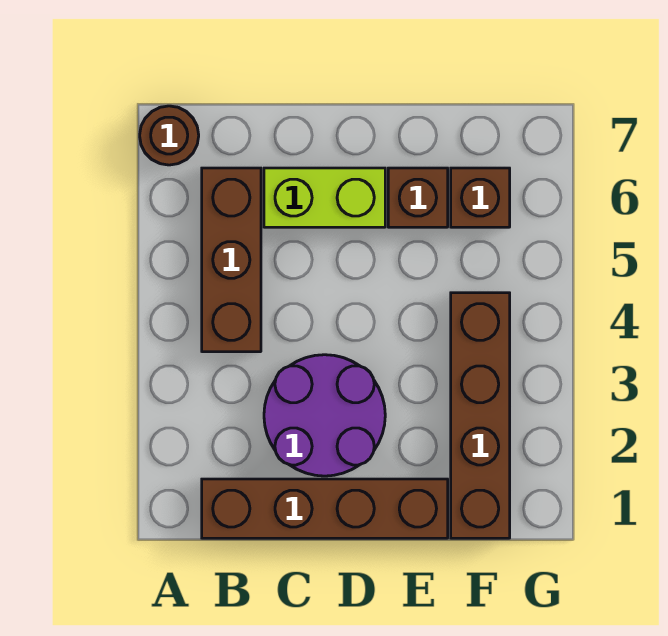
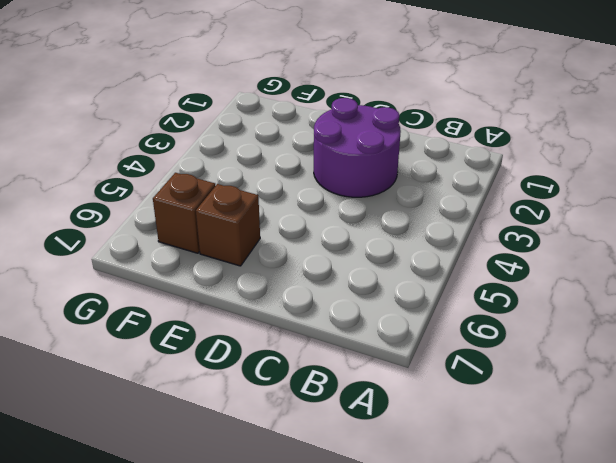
none -> brown 1x1 round brick [140,106,199,165]
none -> brown 1x4 brick [202,479,448,538]

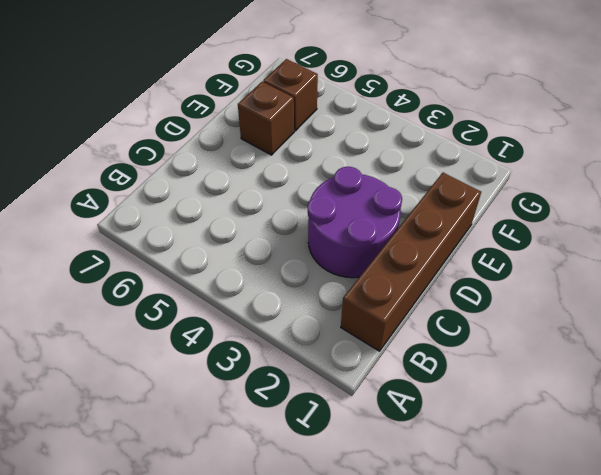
none -> brown 1x1 round brick [140,106,199,165]
none -> brown 1x3 brick [202,168,261,352]

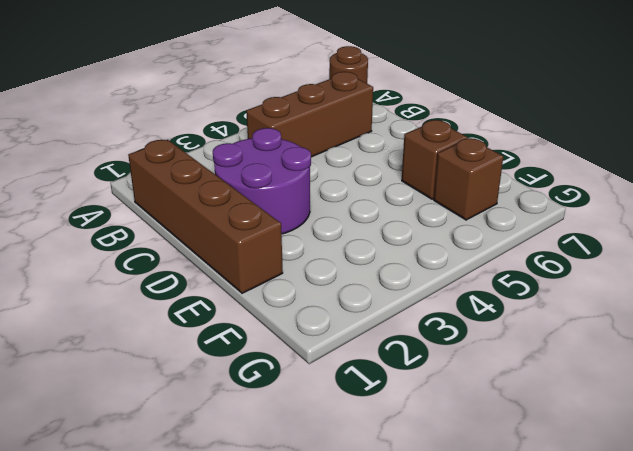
none -> lime 1x2 brick [264,168,385,227]
none -> brown 1x4 brick [451,293,510,538]

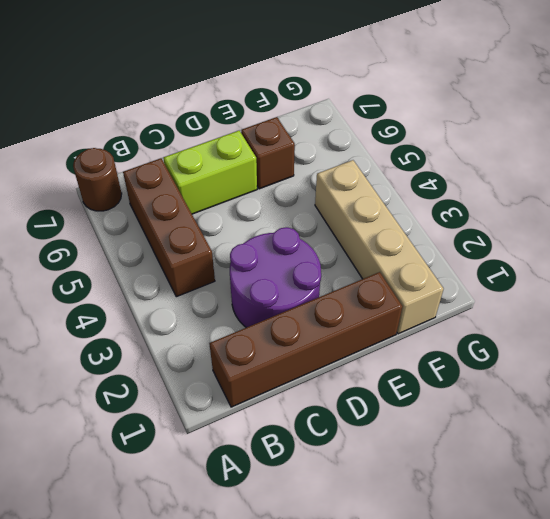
tan 1x4 brick [315,160,444,334] -> brown 1x4 brick [451,293,510,538]
none -> brown 1x1 brick [451,168,510,227]

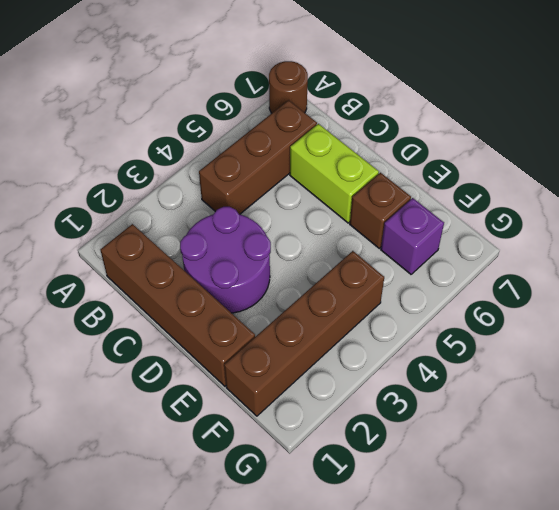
purple 1x1 brick [381,198,444,274] -> brown 1x1 brick [451,168,510,227]

